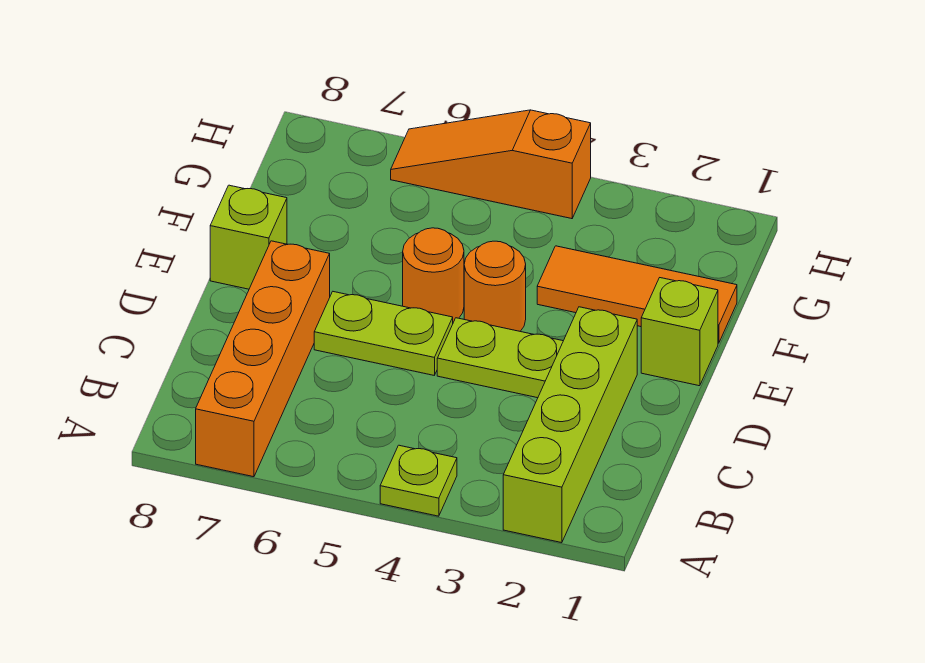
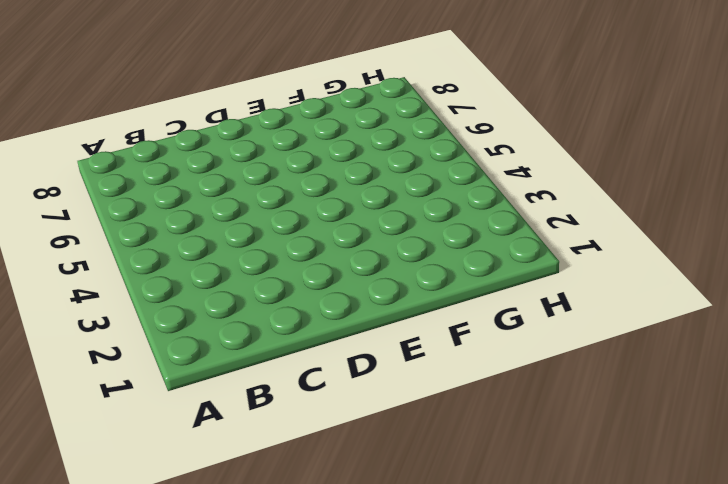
none -> lime 1x4 brick [503,307,637,543]
none -> lime 1x1 plate [380,445,457,516]

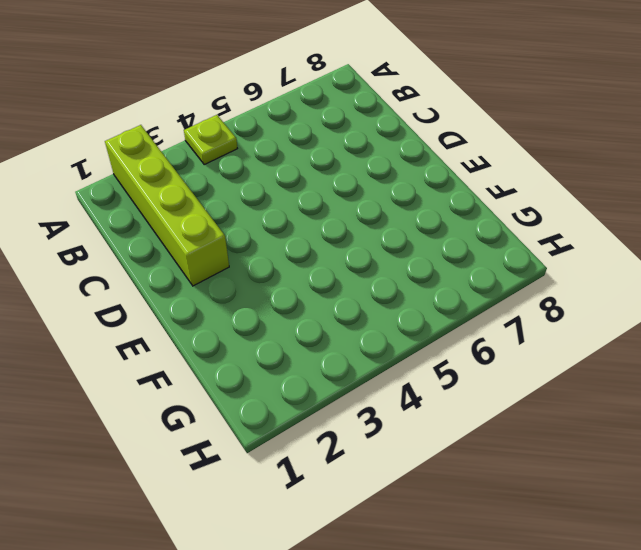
none -> orange 1x4 brick [196,241,330,477]
none -> lime 1x2 plate [437,318,563,398]

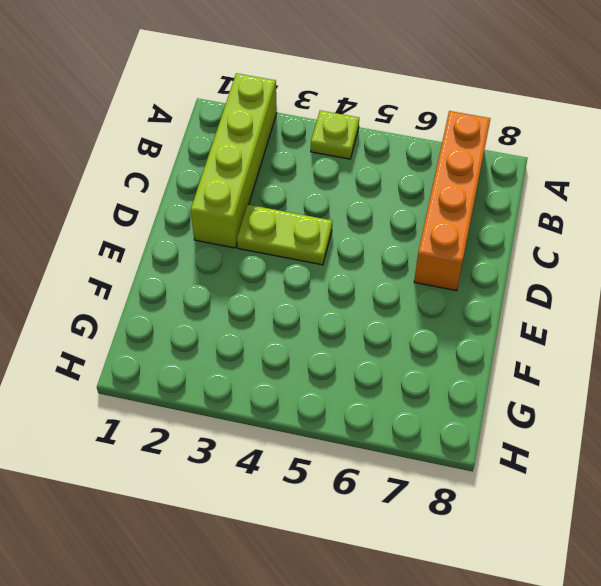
none -> lime 1x2 plate [314,292,453,375]
none -> lime 1x1 brick [641,278,718,386]

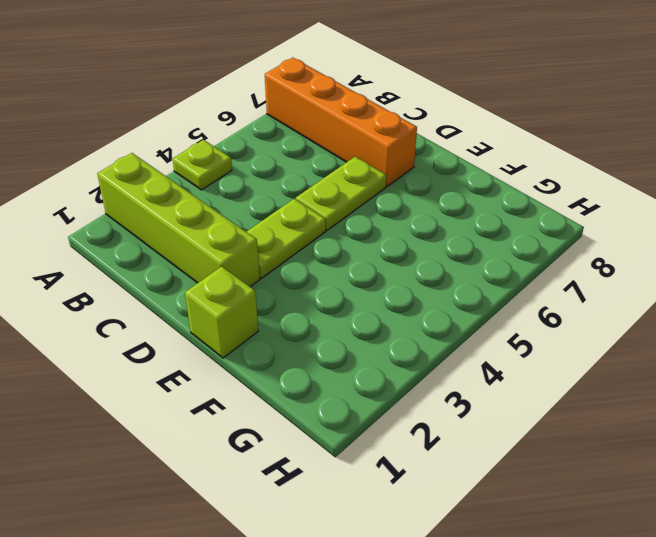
none -> orange 1x1 round brick [464,241,526,331]
none -> orange 1x1 round brick [403,228,464,322]

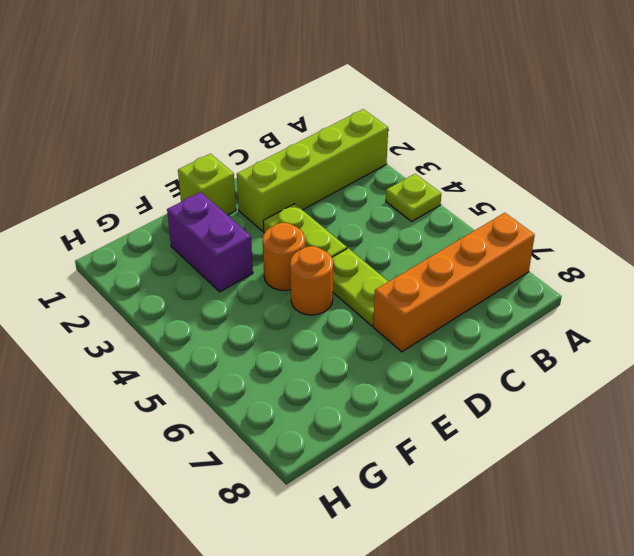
purple 1x2 brick [167,192,253,292] -> orange 1x3 tile [537,246,737,343]
none -> lime 1x1 brick [210,185,287,289]
none -> orange 1x3 slope [391,110,591,219]

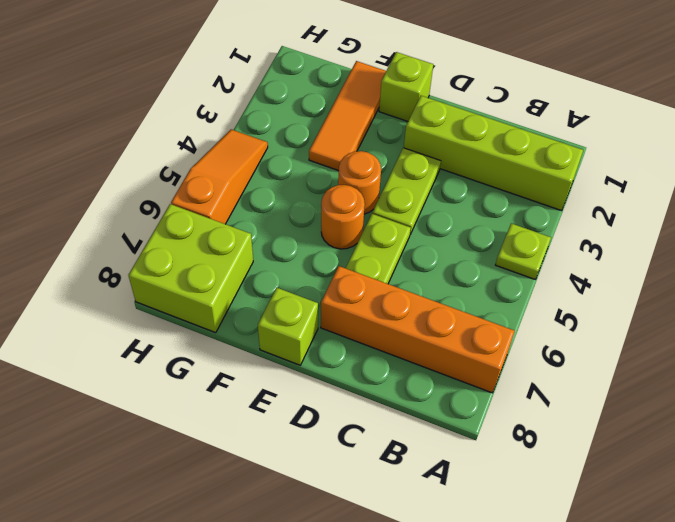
lime 2x2 brick [128,204,253,333] -> none
orange 1x3 slope [171,129,268,224] -> orange 1x3 slope turned to [391,110,591,219]

